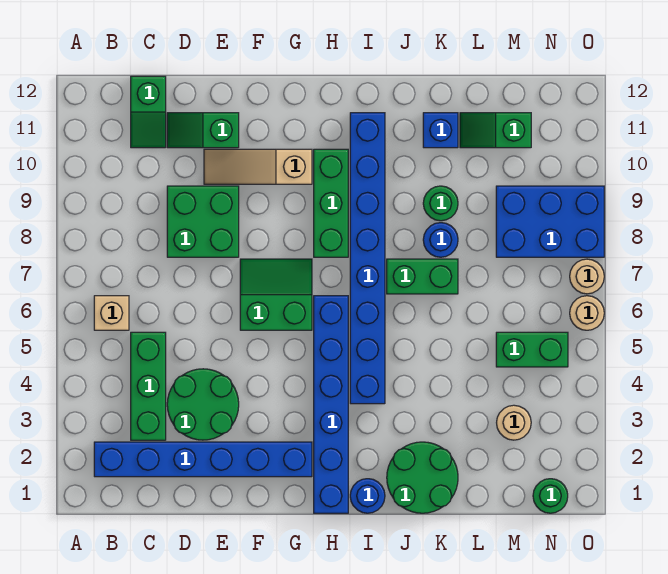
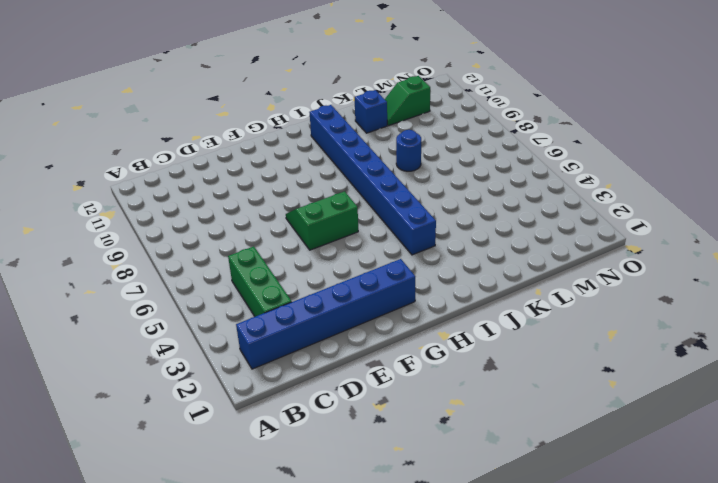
none -> tan 1x1 brick [94,296,129,330]
none -> green 1x2 slope [131,76,166,148]
none -> green 2x2 round brick [167,369,239,440]

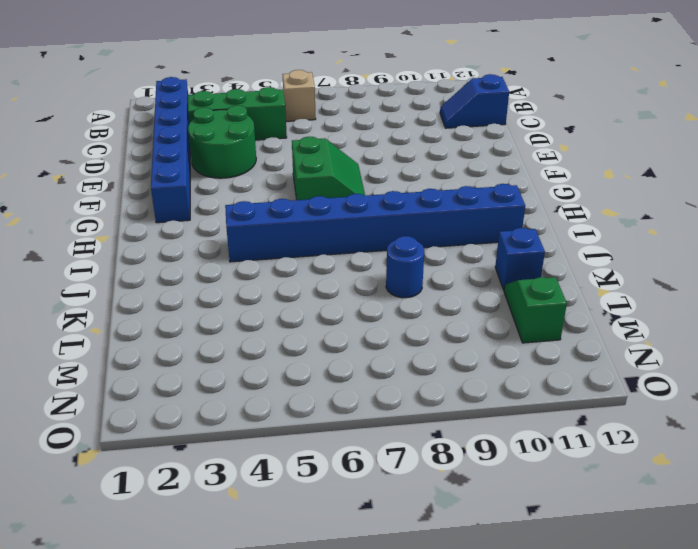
blue 1x2 slope [440,74,509,128] -> green 1x2 slope [131,76,166,148]
none -> green 2x2 brick [167,186,239,257]
none -> green 1x2 slope [167,113,239,148]
none -> tan 1x3 slope [204,149,312,184]

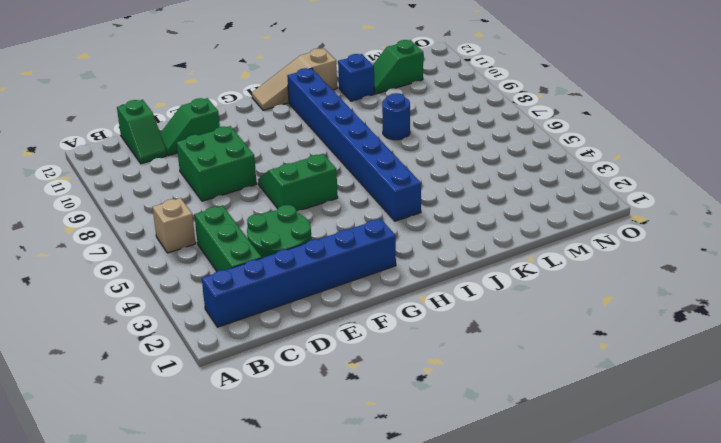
tan 1x3 slope [252,48,337,110] -> tan 1x3 slope moved to [204,149,312,184]
none -> blue 1x6 brick [314,296,348,513]
none -> green 1x3 brick [314,149,348,257]
none -> blue 1x1 round brick [350,479,385,513]

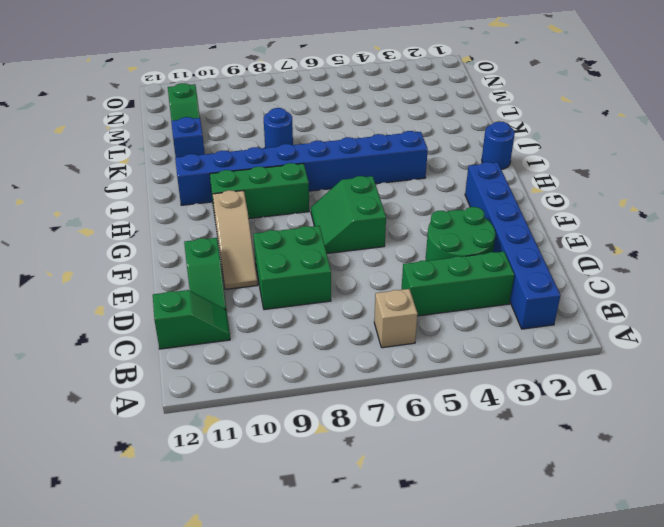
none -> blue 1x6 brick [314,296,348,513]
none -> green 2x2 round brick [387,442,458,513]
none -> green 1x2 brick [387,259,458,294]

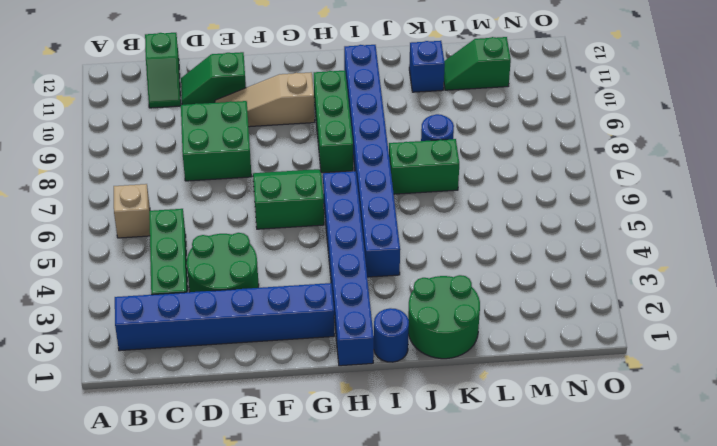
none -> green 1x1 round brick [423,186,458,221]
none -> tan 1x1 round brick [497,405,531,440]
none -> green 1x2 brick [496,332,568,367]

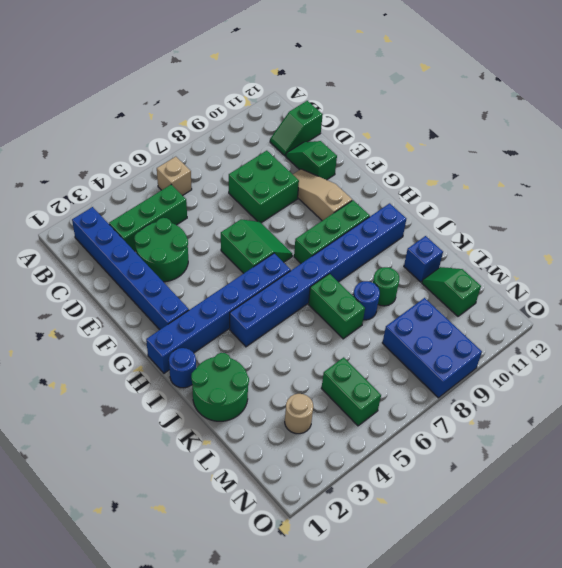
none -> green 1x1 round brick [533,479,568,513]
none -> tan 1x1 round brick [570,296,604,330]
none -> tan 1x1 round brick [570,259,604,294]

